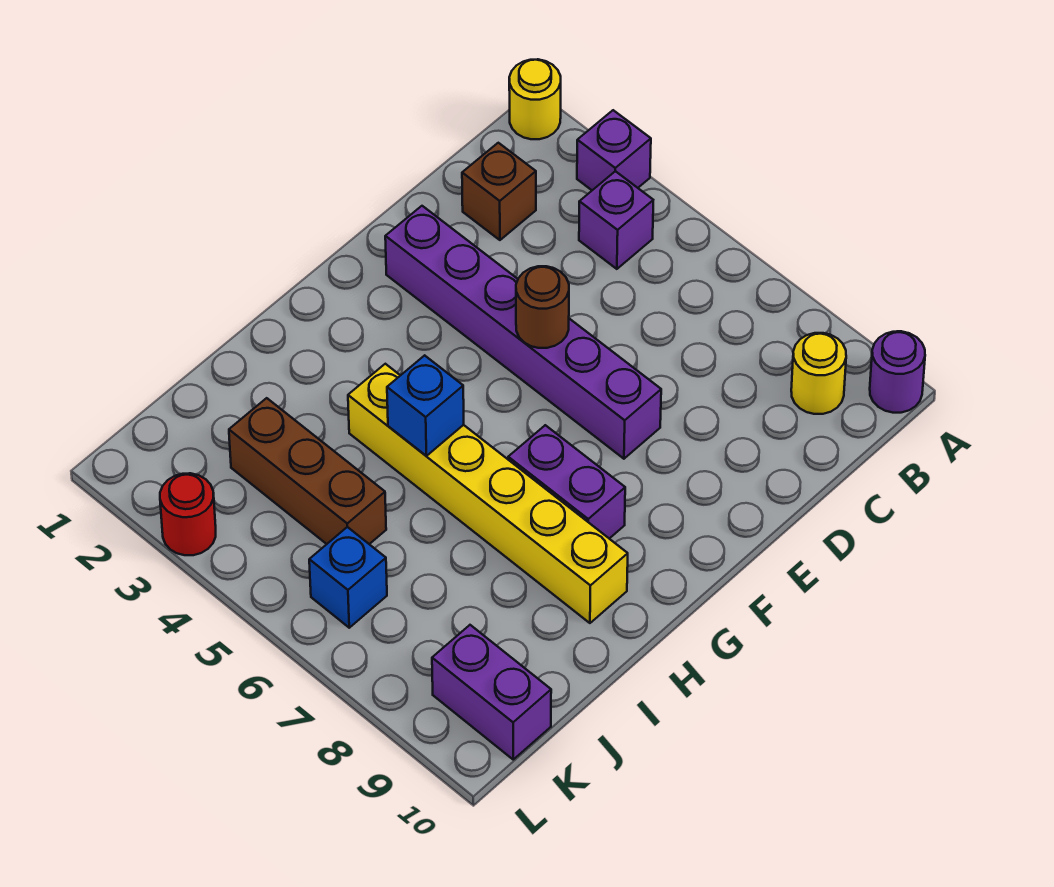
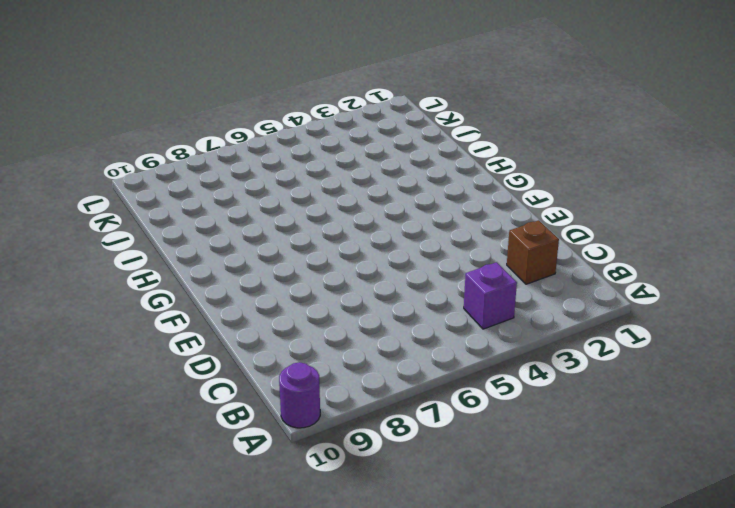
none -> yellow 1x1 round brick [509,59,561,139]
none -> purple 1x1 brick [577,110,651,190]
none -> yellow 1x1 round brick [791,333,846,414]

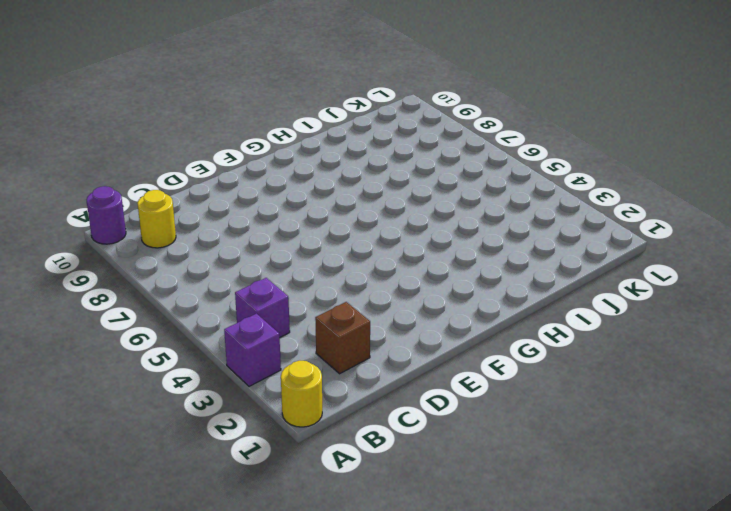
none -> purple 1x6 brick [385,206,661,459]
none -> purple 1x2 brick [508,425,625,539]
none -> yellow 1x6 brick [348,364,628,623]

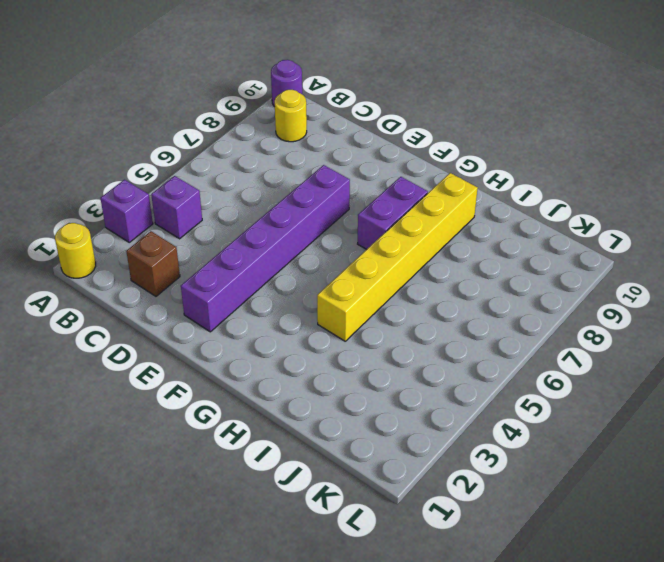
none -> brown 1x3 brick [229,398,386,544]
none -> blue 1x1 brick [309,527,387,628]
none -> purple 1x2 brick [432,625,551,759]

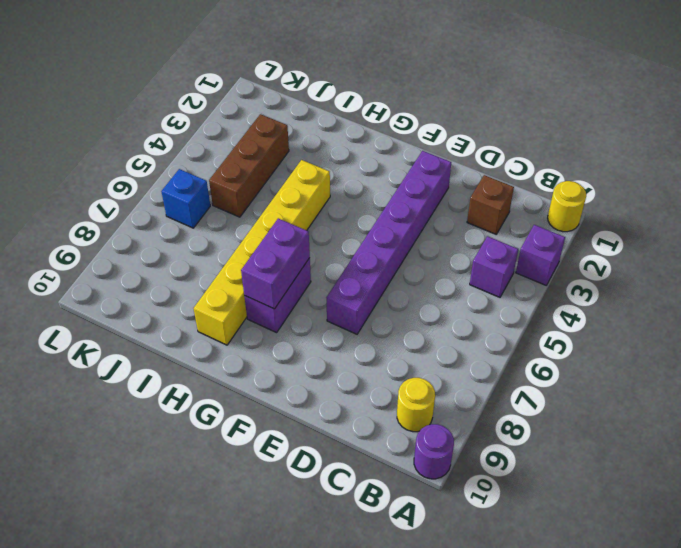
purple 1x2 brick [241,218,310,309] -> purple 1x2 brick moved to [432,625,551,759]
none -> red 1x1 round brick [160,473,216,555]
none -> brown 1x1 round brick [516,266,569,348]
none -> blue 1x1 brick [387,355,464,456]

